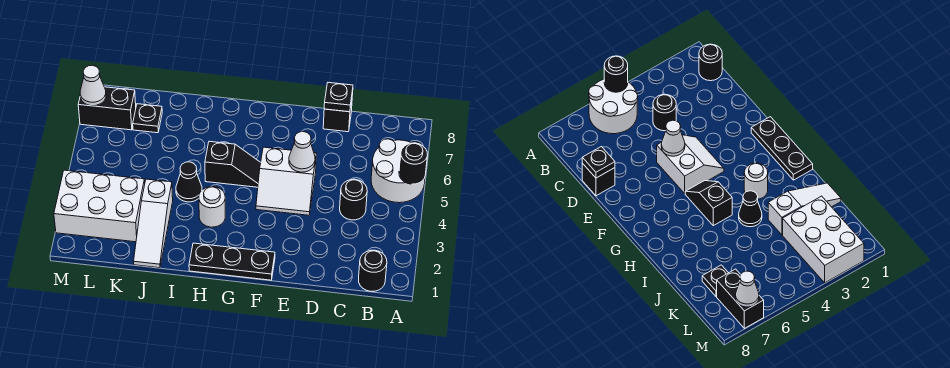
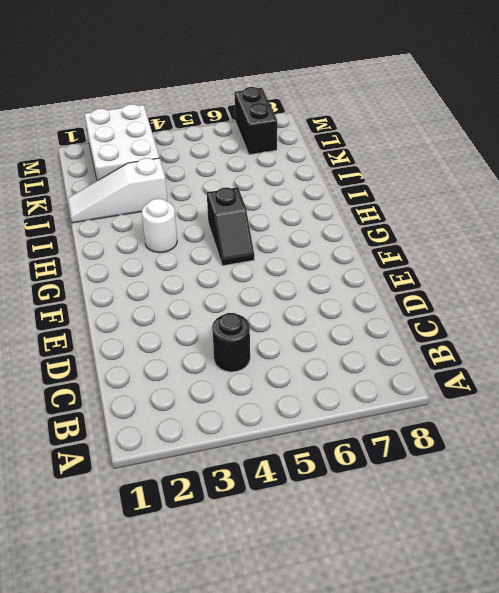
none -> white 2x2 round brick [371,139,425,203]
none -> black 1x1 round brick [359,250,387,291]
none -> black 1x1 brick [323,94,353,132]

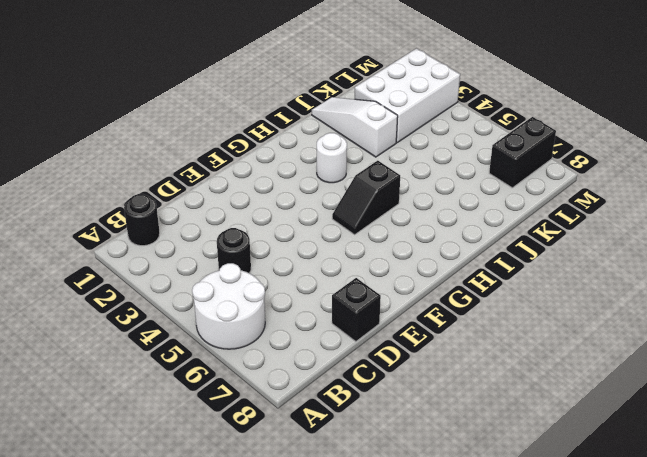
none -> white 2x2 slope [256,147,317,215]
none -> black 1x3 plate [189,243,275,280]
none -> black 1x1 cone [176,162,202,202]

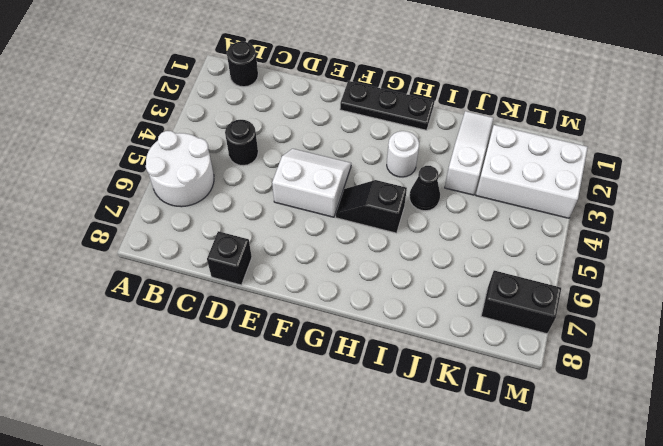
none -> black 1x1 plate [133,104,162,133]
none -> black 1x1 round brick [399,143,427,184]
none -> black 1x1 plate [324,83,353,112]

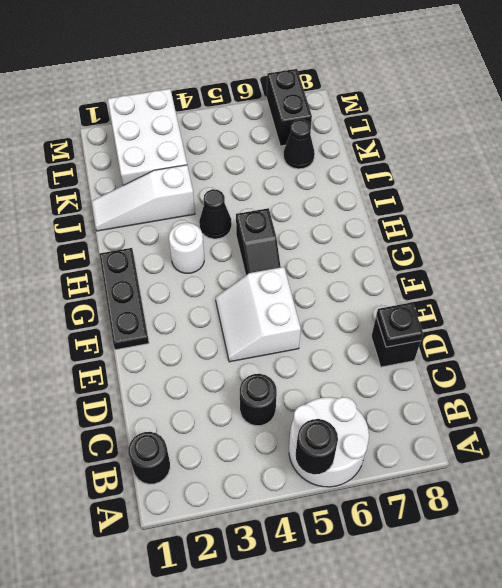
black 1x1 cone [284,120,315,169] -> black 1x1 plate [133,104,162,133]
none -> white 1x1 cone [289,132,315,172]
none -> white 1x1 cone [80,65,106,106]

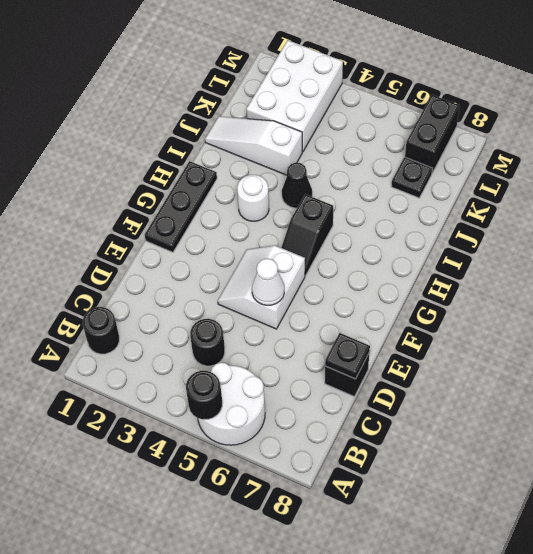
none -> white 1x1 cone [80,65,106,106]

